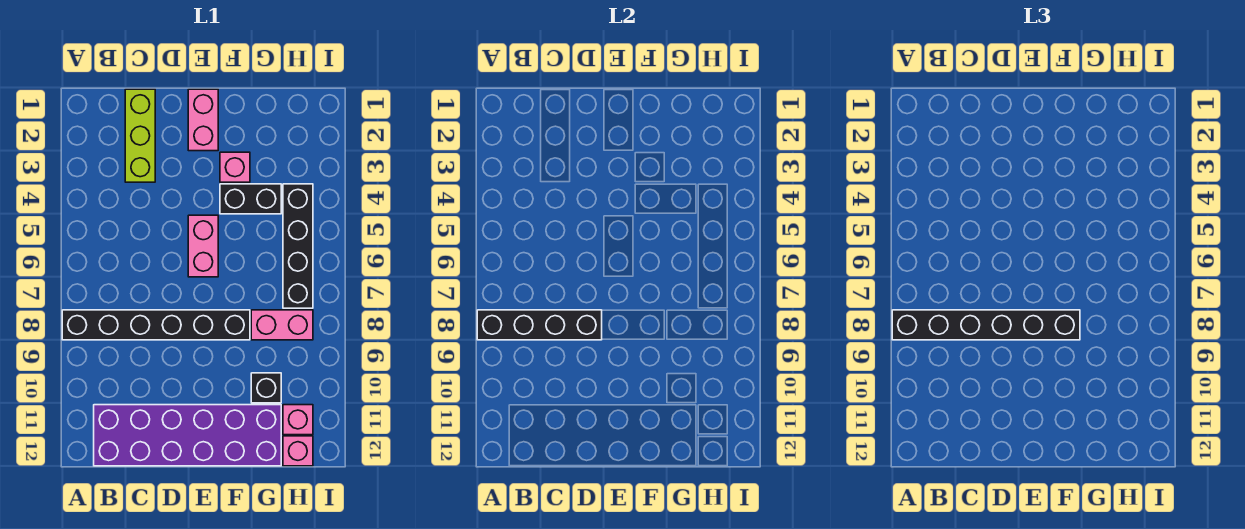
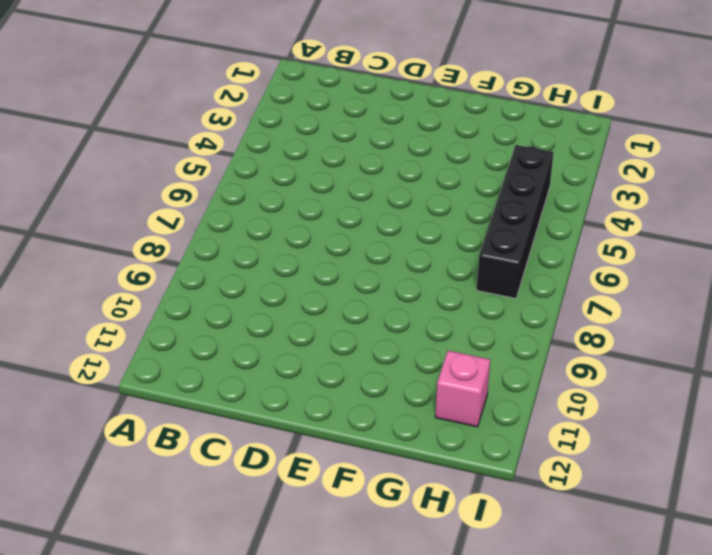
none -> black 1x6 brick [62,310,250,340]
none -> purple 2x6 brick [94,405,281,466]
none -> lime 1x3 brick [125,89,155,182]

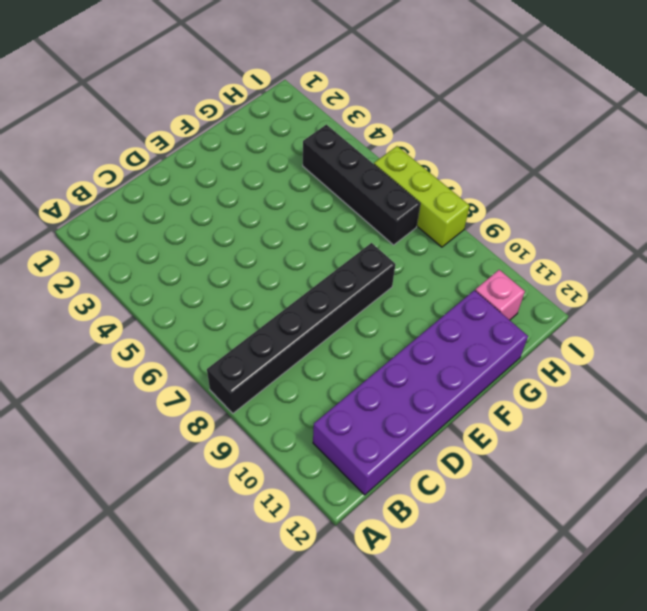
lime 1x3 brick [374,146,470,247] -> lime 1x3 brick moved to [125,89,155,182]
none -> pink 1x2 brick [188,89,218,151]
none -> pink 1x2 brick [188,215,218,277]
none -> pink 1x1 brick [220,152,250,182]

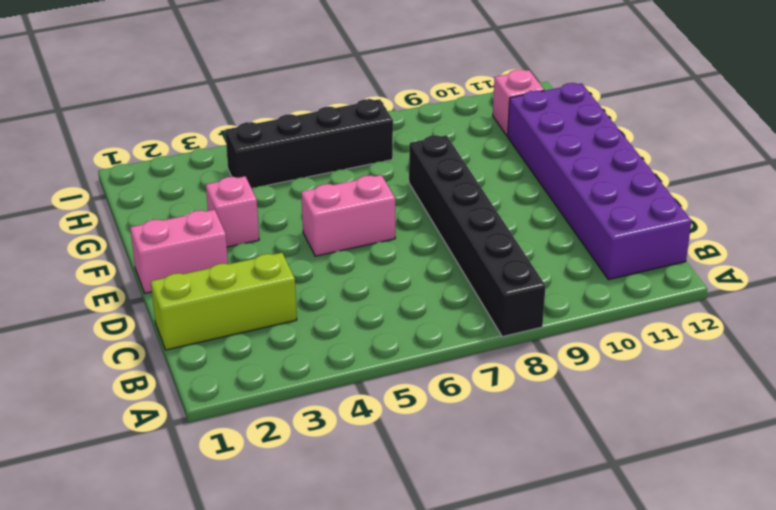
none -> black 1x2 brick [220,184,281,214]
none -> pink 1x2 brick [251,310,313,340]
none -> black 1x1 brick [251,373,281,403]

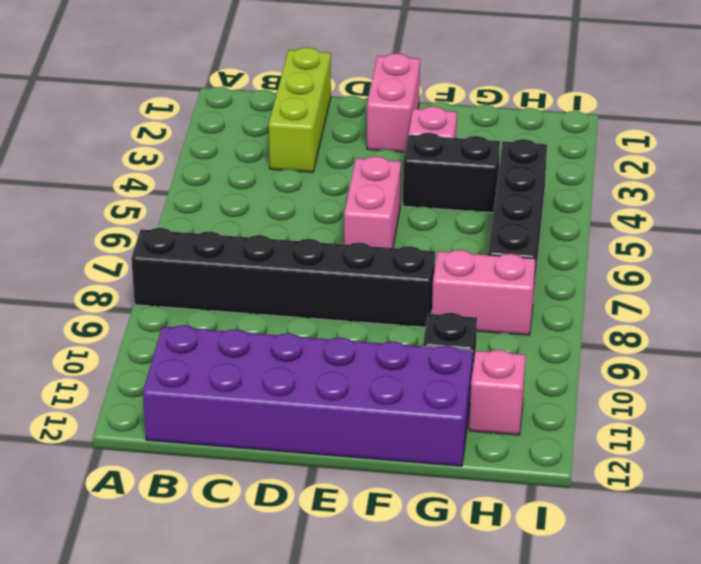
none -> pink 1x1 brick [283,436,313,466]
none -> black 1x4 brick [477,310,602,340]
none -> black 1x6 brick [892,310,1080,340]

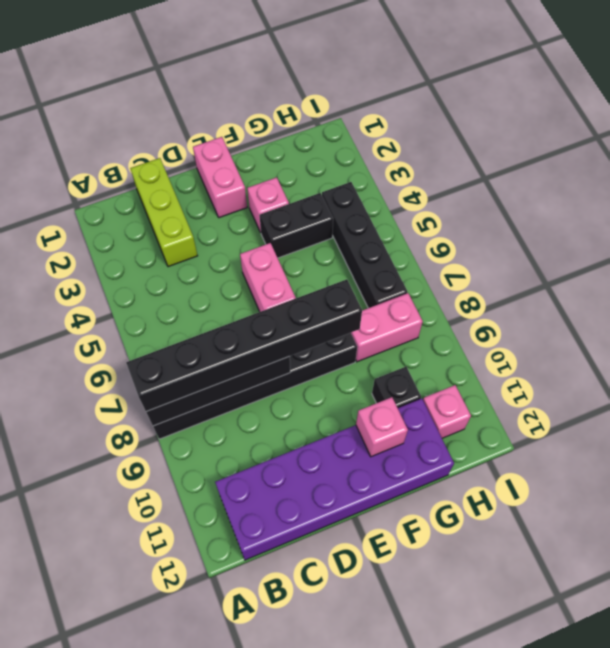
pink 1x1 brick [356,397,408,457] -> pink 1x1 brick moved to [283,436,313,466]

